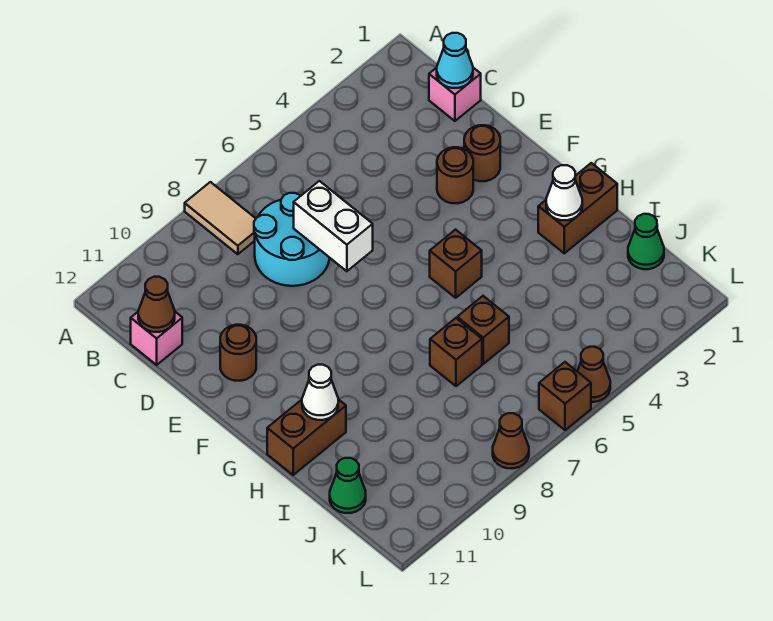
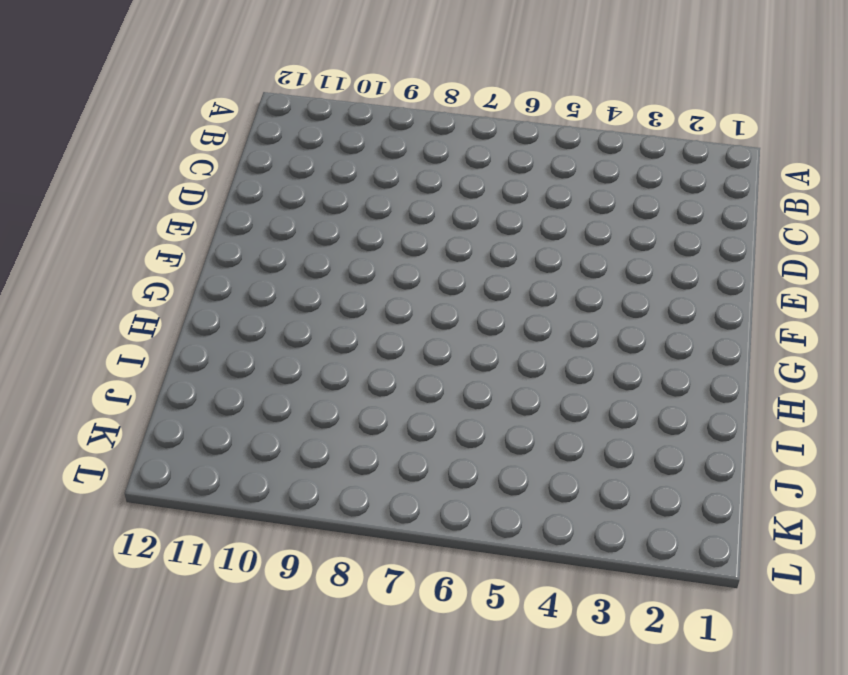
none -> tan 1x2 tile [185,182,256,254]
none -> pink 1x1 brick [429,68,481,121]
none -> cyan 2x2 round brick [254,193,330,286]

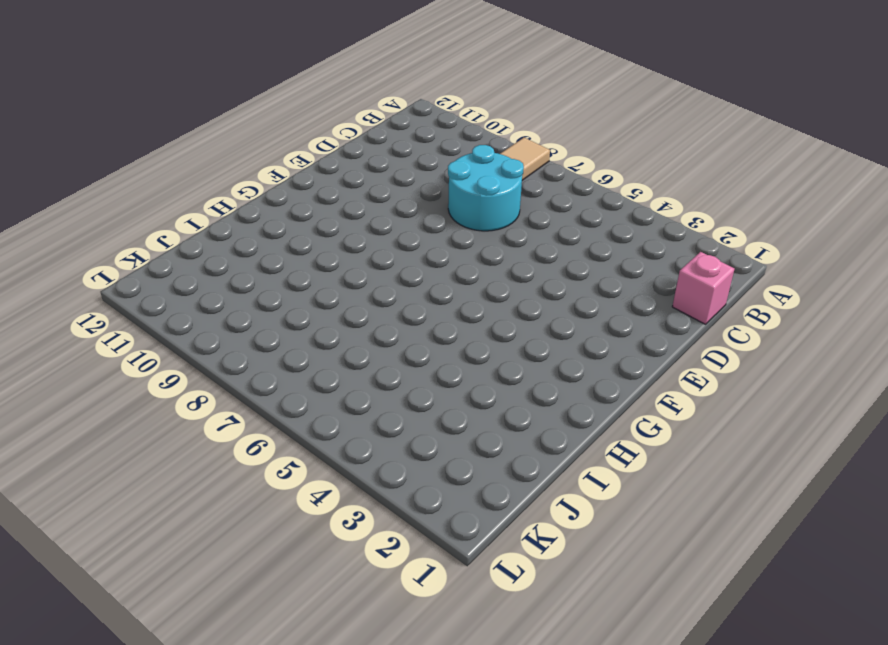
none -> pink 1x1 brick [131,312,182,365]
none -> brown 1x1 round brick [464,125,500,181]
none -> brown 1x1 round brick [437,147,473,203]

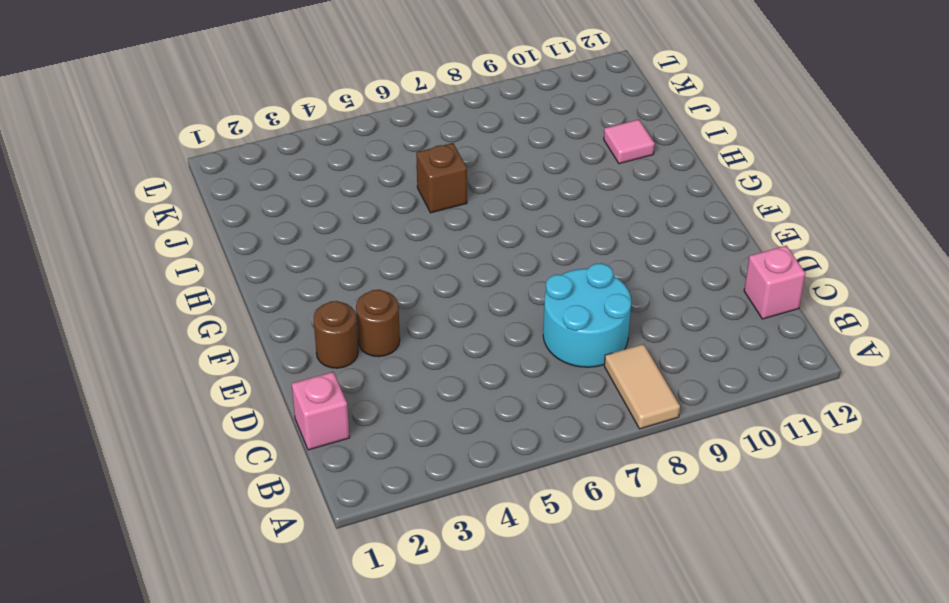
pink 1x1 tile [604,120,655,164] -> none
none -> brown 1x1 round brick [220,325,256,381]
none -> brown 1x1 brick [430,230,482,298]
none -> brown 1x2 brick [538,163,617,253]

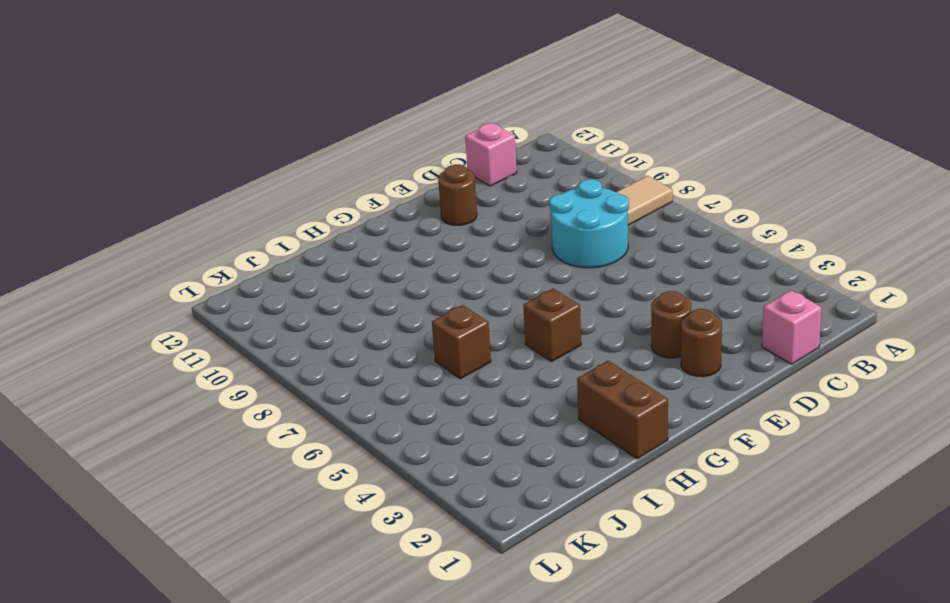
none -> brown 1x2 brick [267,399,346,475]
none -> brown 1x1 brick [430,318,482,386]
none -> green 1x1 cone [628,214,664,269]

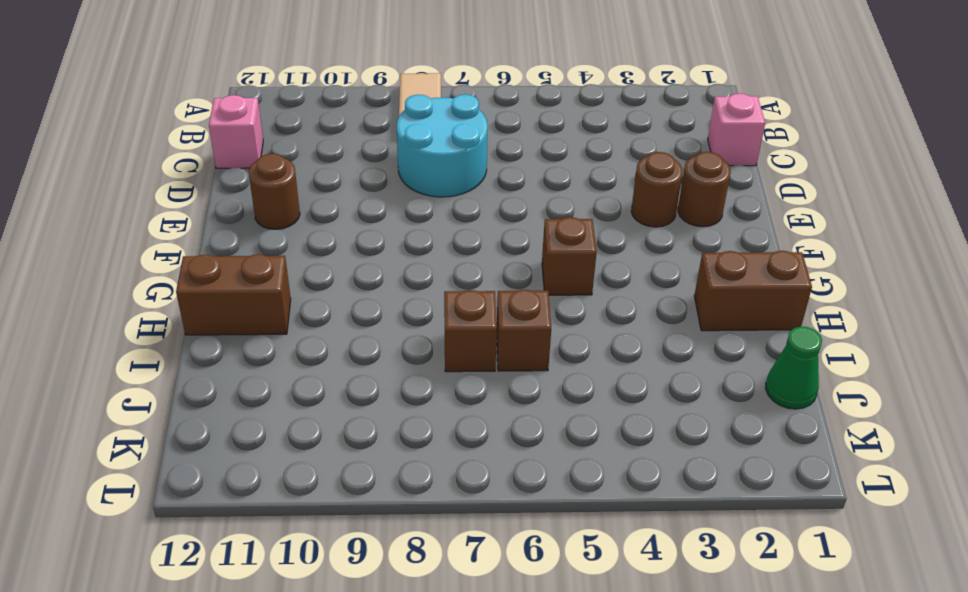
none -> green 1x1 cone [330,458,366,513]
none -> brown 1x1 cone [577,347,610,402]
none -> brown 1x1 brick [539,362,591,430]

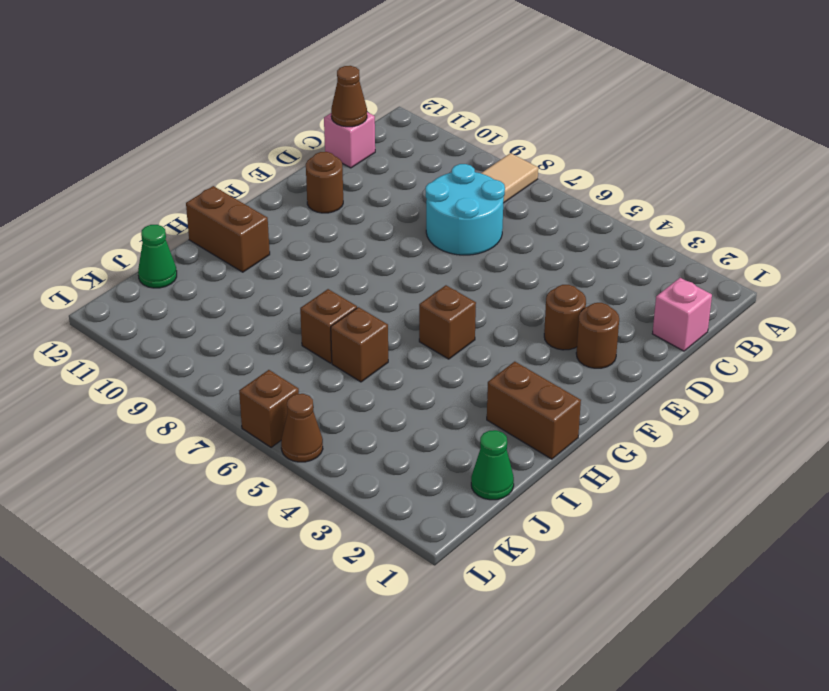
none -> brown 1x1 cone [493,413,529,468]
none -> cyan 1x1 cone [437,33,473,88]
none -> white 1x2 brick [294,181,373,271]

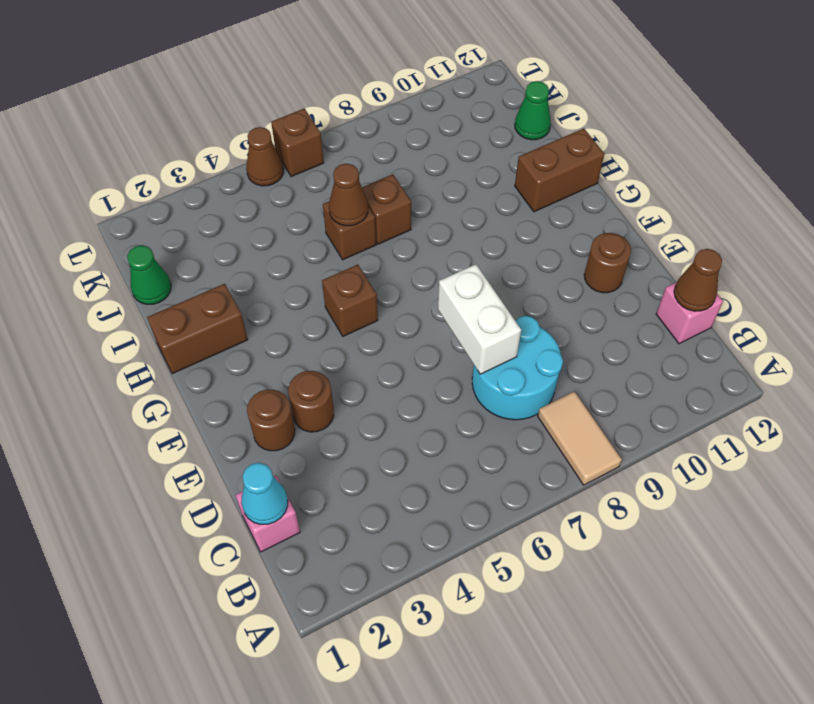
brown 1x1 cone [329,164,368,226] -> brown 1x1 cone moved to [493,413,529,468]
none -> white 1x1 cone [546,165,582,220]
none -> white 1x1 cone [302,365,338,420]

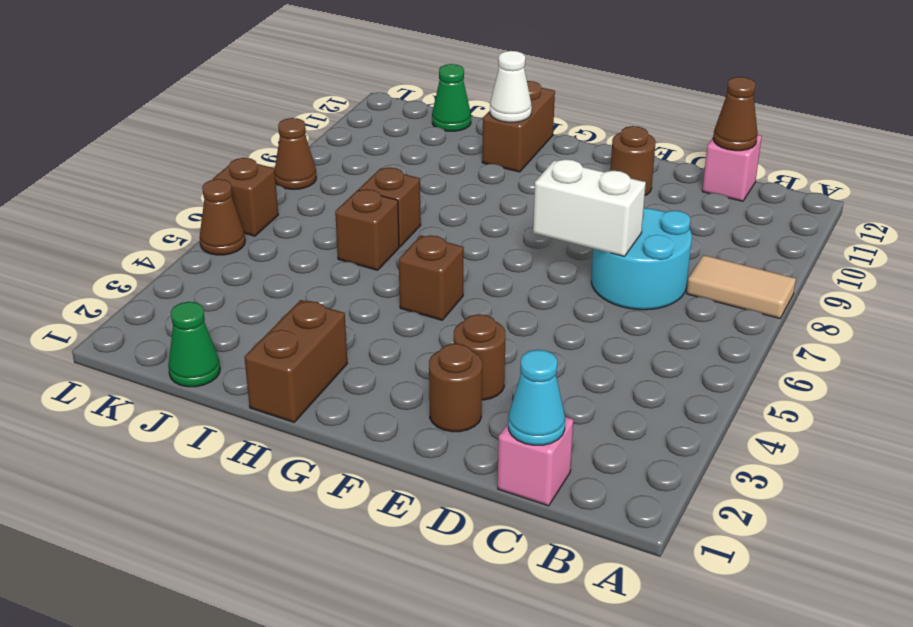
none -> white 1x1 cone [546,165,582,220]

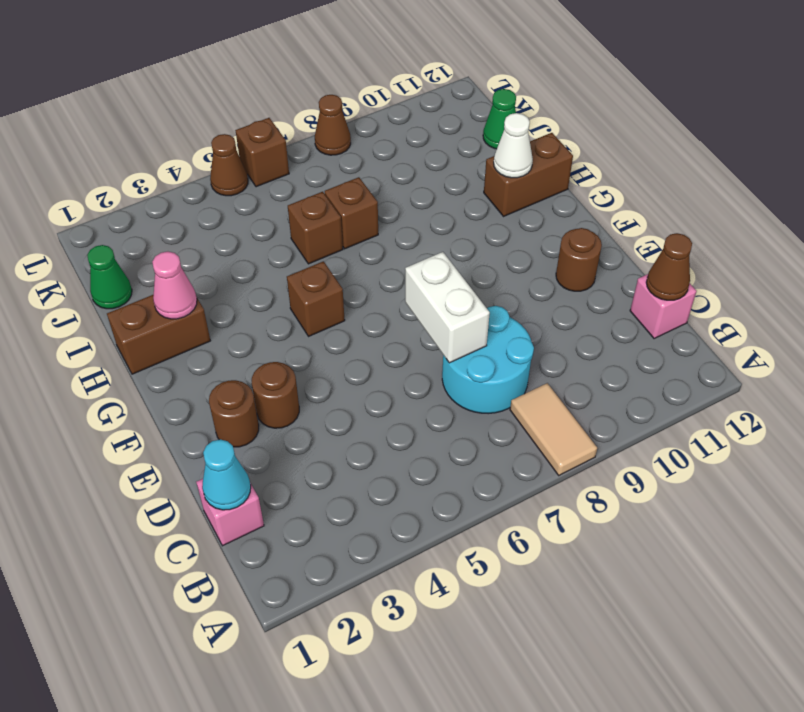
pink 1x1 cone [152,252,197,319] -> white 1x1 cone [546,165,582,220]

